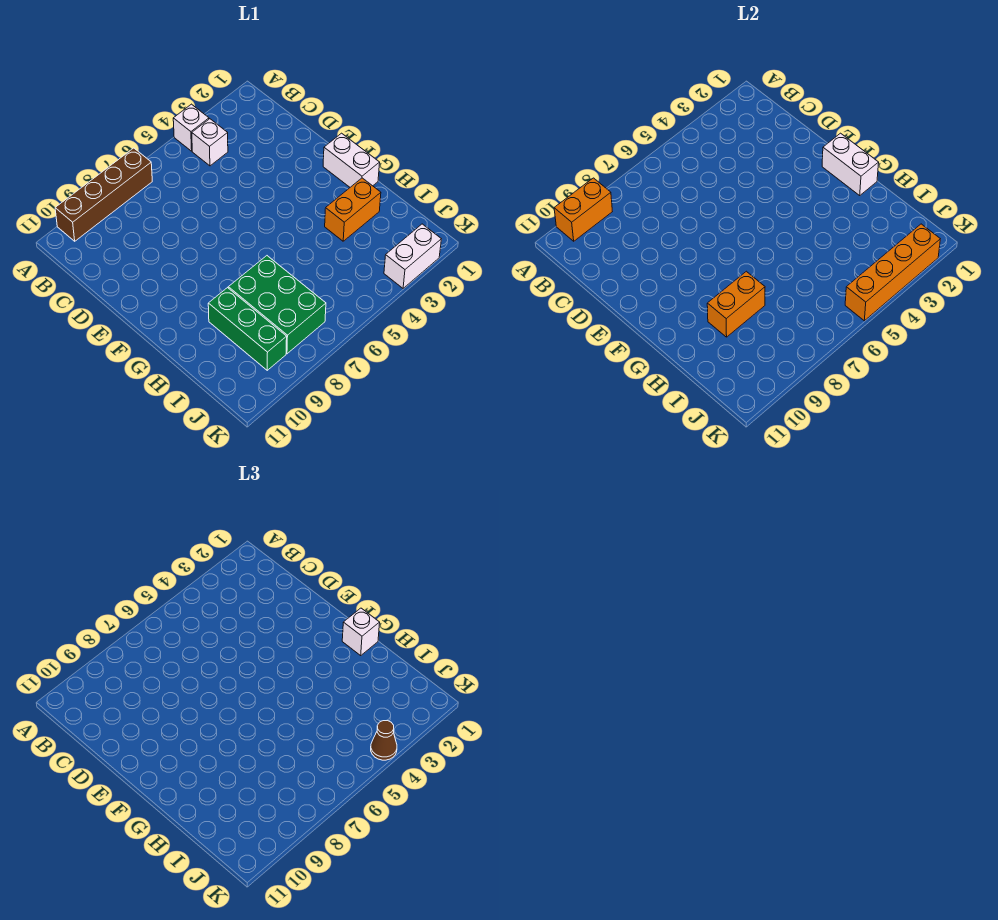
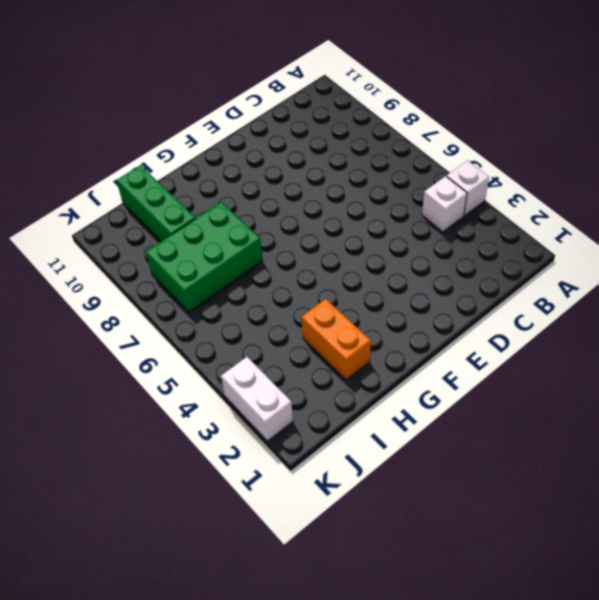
green 1x3 brick [117,165,196,241] -> green 1x3 brick turned to [208,288,287,370]
none -> brown 1x4 brick [55,148,152,241]
none -> white 1x2 brick [323,133,380,187]
none -> orange 1x2 brick [554,178,612,241]

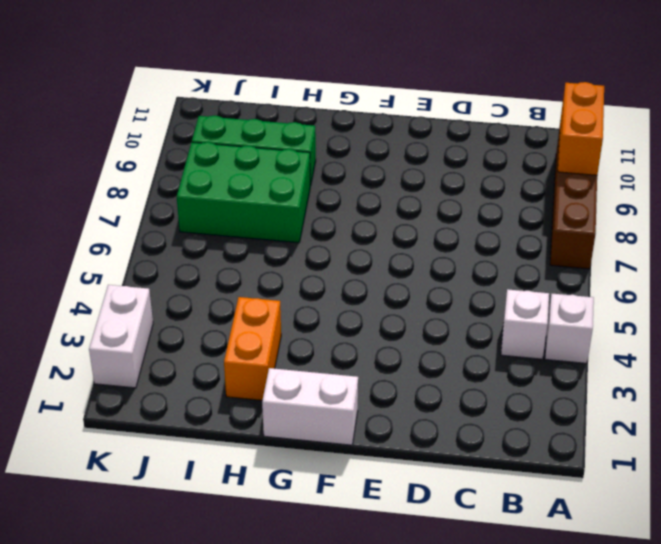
none -> white 1x2 brick [822,133,879,195]
none -> orange 1x2 brick [707,271,765,337]
none -> orange 1x4 brick [845,224,940,321]

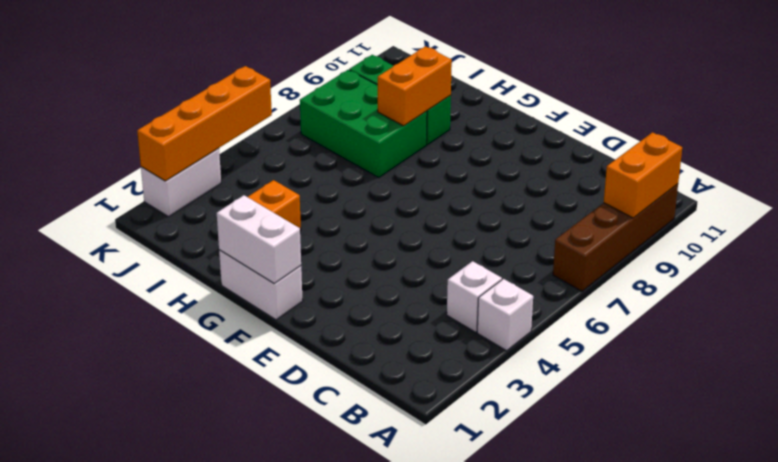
none -> white 1x1 brick [342,608,380,655]
none -> brown 1x1 cone [371,721,397,760]

